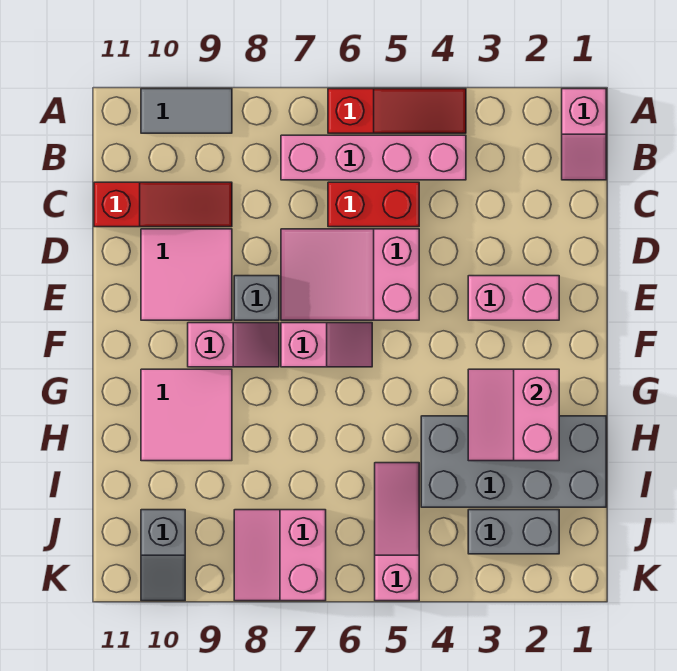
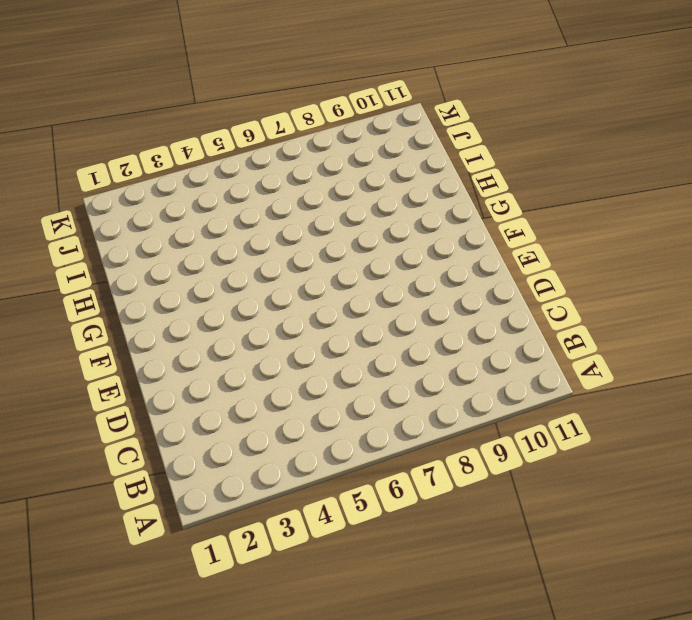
none -> pink 1x2 slope [562,89,606,180]
none -> red 1x3 slope [328,89,466,133]
none -> grey 1x2 tile [141,89,232,133]

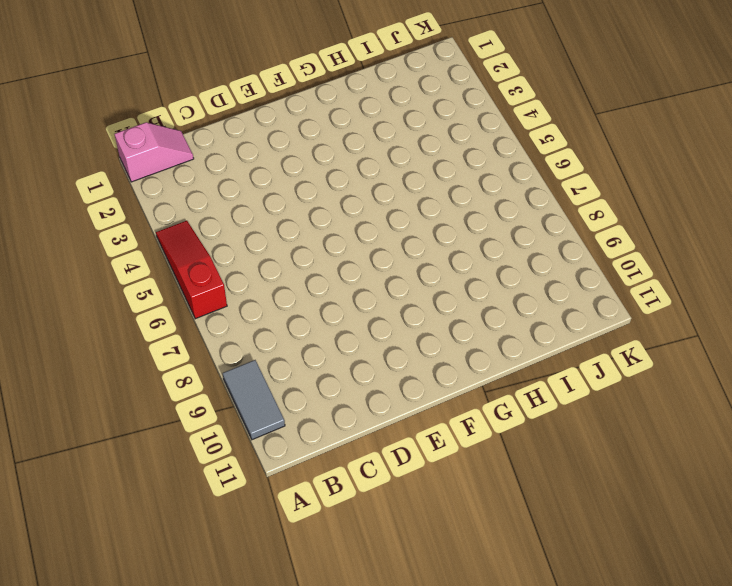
none -> pink 1x4 brick [281,135,466,180]
none -> red 1x2 brick [328,182,419,227]
none -> red 1x3 slope [94,182,232,227]

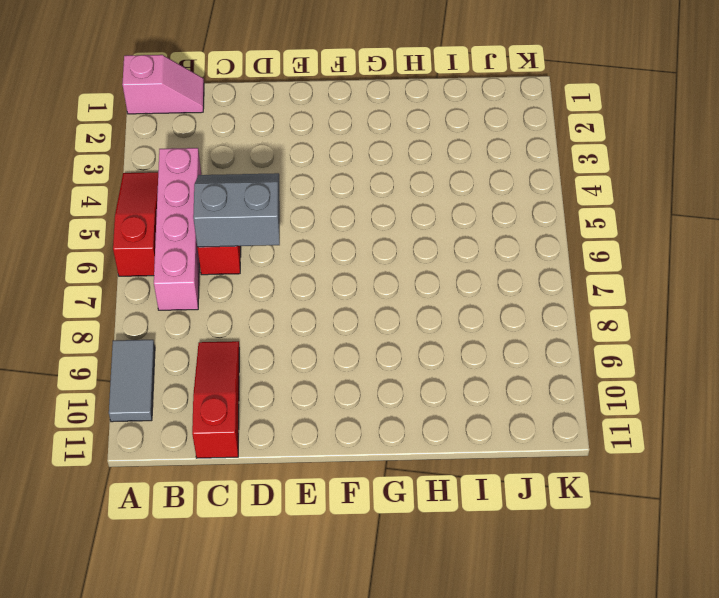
grey 2x2 slope [193,173,280,247] -> none
none -> pink 2x3 slope [281,229,419,320]
none -> pink 2x2 tile [141,229,232,320]
none -> pink 1x2 brick [468,276,559,320]

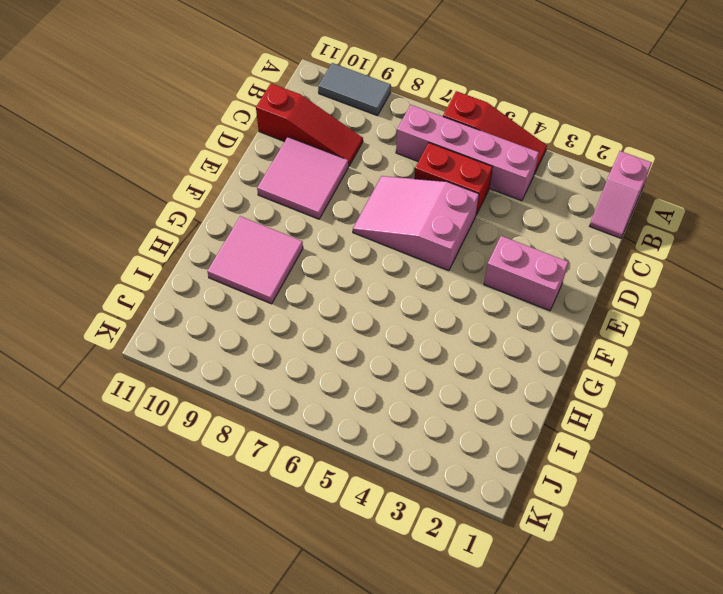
none -> grey 1x1 brick [234,276,279,320]
none -> pink 1x2 slope [281,323,372,367]
none -> pink 1x2 slope [188,323,279,367]

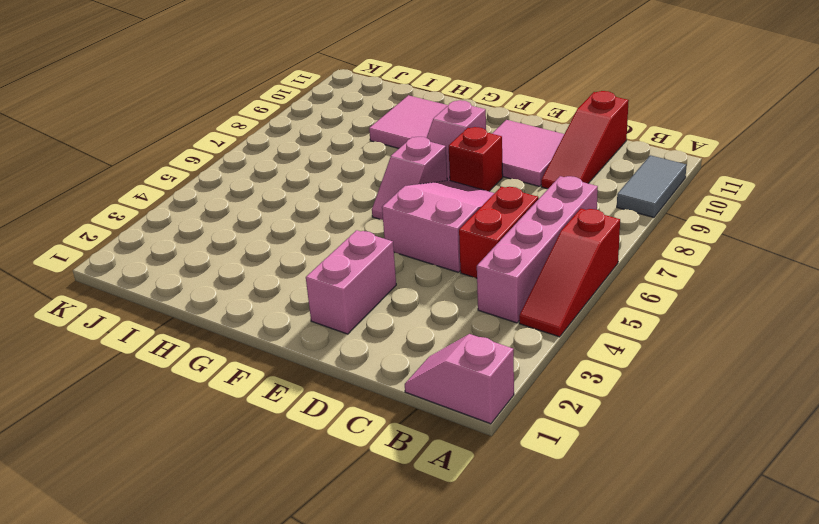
red 1x1 brick [449,127,503,191] -> grey 1x1 brick [234,276,279,320]
none -> grey 2x4 brick [421,416,606,507]
none -> pink 1x3 slope [375,463,419,601]
none -> grey 1x2 brick [468,510,559,554]

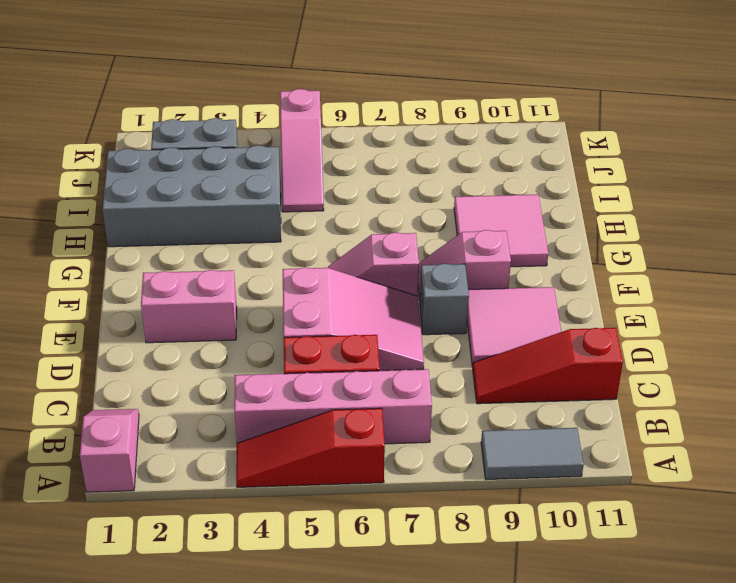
none -> pink 2x2 slope [234,510,326,601]
none -> grey 1x2 slope [141,510,185,601]
none -> pink 2x2 slope [468,369,559,461]

